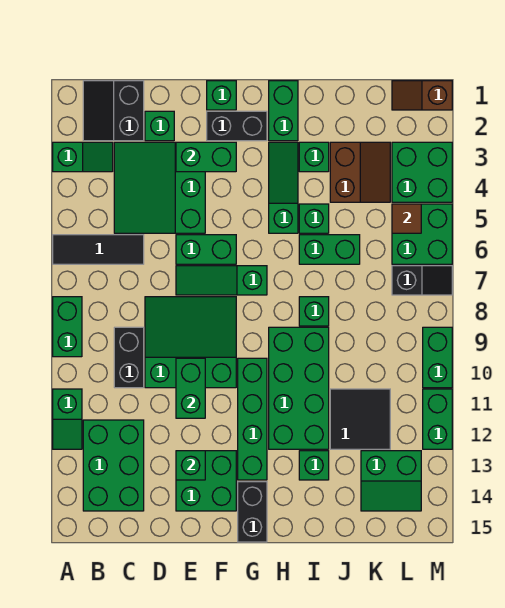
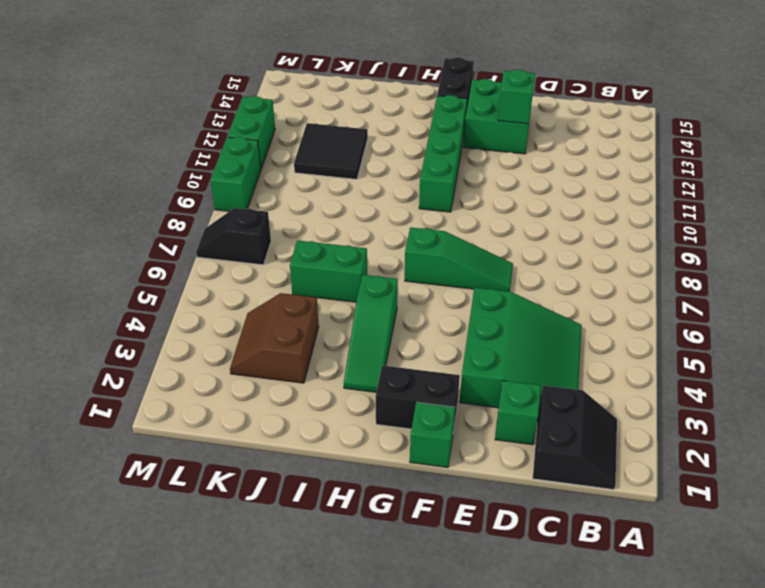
none -> green 1x2 slope [53,142,113,172]
none -> black 1x3 tile [53,235,144,264]
none -> green 1x2 brick [53,297,82,357]
none -> green 1x2 slope [53,389,82,449]

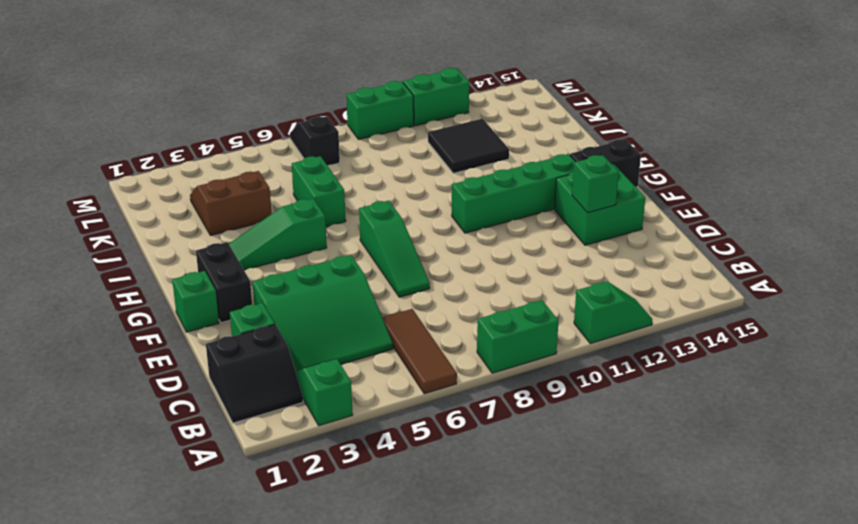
brown 1x3 tile [382,309,457,394] -> black 1x3 tile [53,235,144,264]
none -> green 2x3 brick [83,420,144,511]
none -> black 1x2 brick [114,327,144,388]
none -> green 3x3 slope [145,297,236,388]
none -> green 1x2 brick [176,235,236,264]

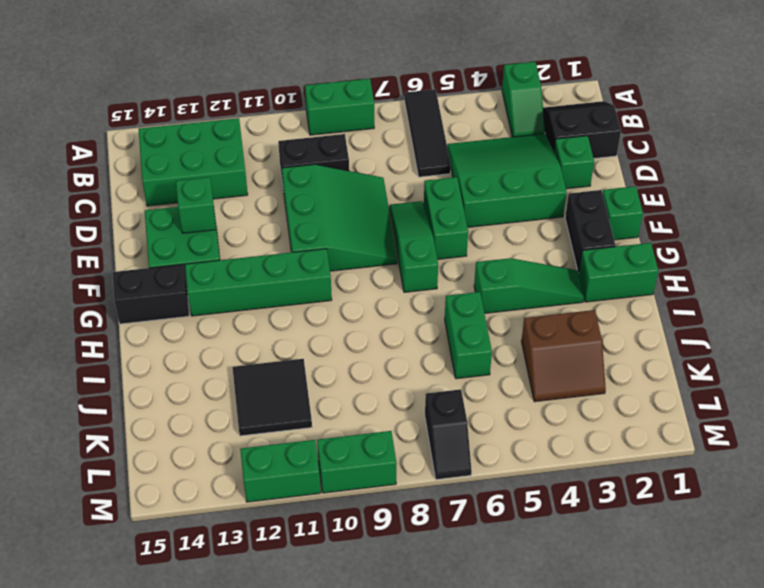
none -> green 1x2 slope [53,389,82,449]
none -> green 2x4 brick [269,327,329,449]
none -> green 1x1 brick [299,142,329,172]
none -> green 1x1 brick [299,204,329,233]

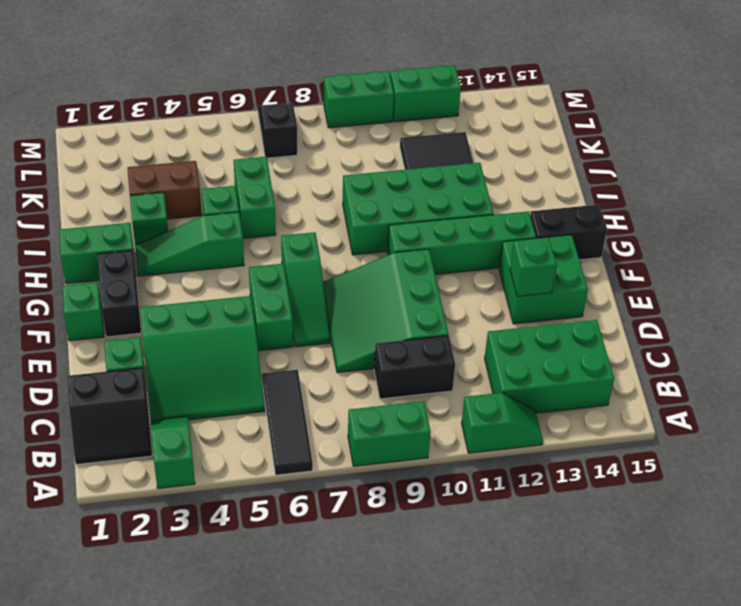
none -> green 1x1 brick [299,297,329,326]
none -> green 1x1 brick [299,451,329,480]
none -> green 2x2 slope [361,451,421,511]
none -> brown 1x2 slope [392,81,452,110]

